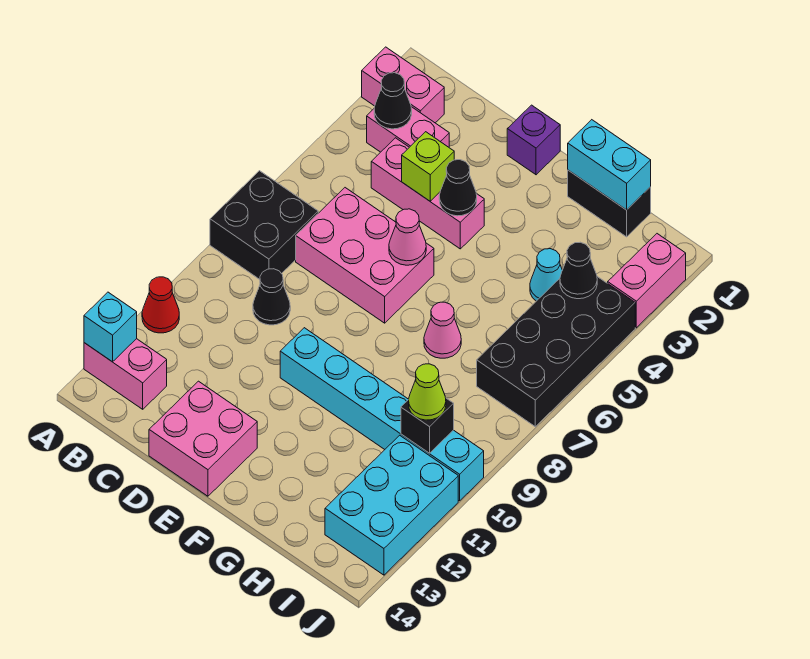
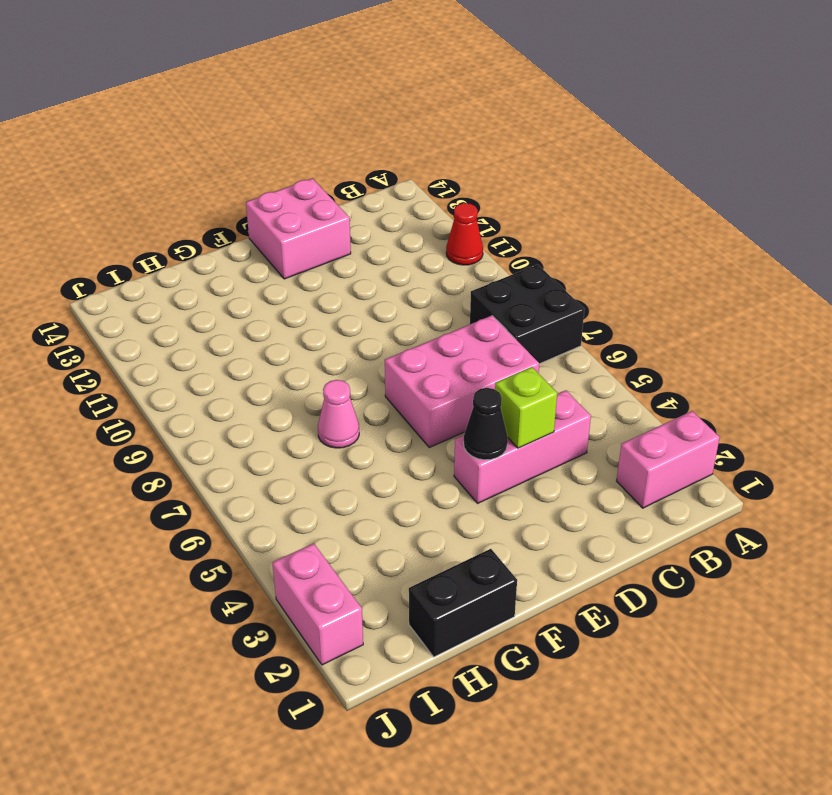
none -> pink 1x2 brick [84,339,167,409]
none -> pink 1x2 brick [367,107,449,152]
none -> black 1x1 cone [253,269,290,325]

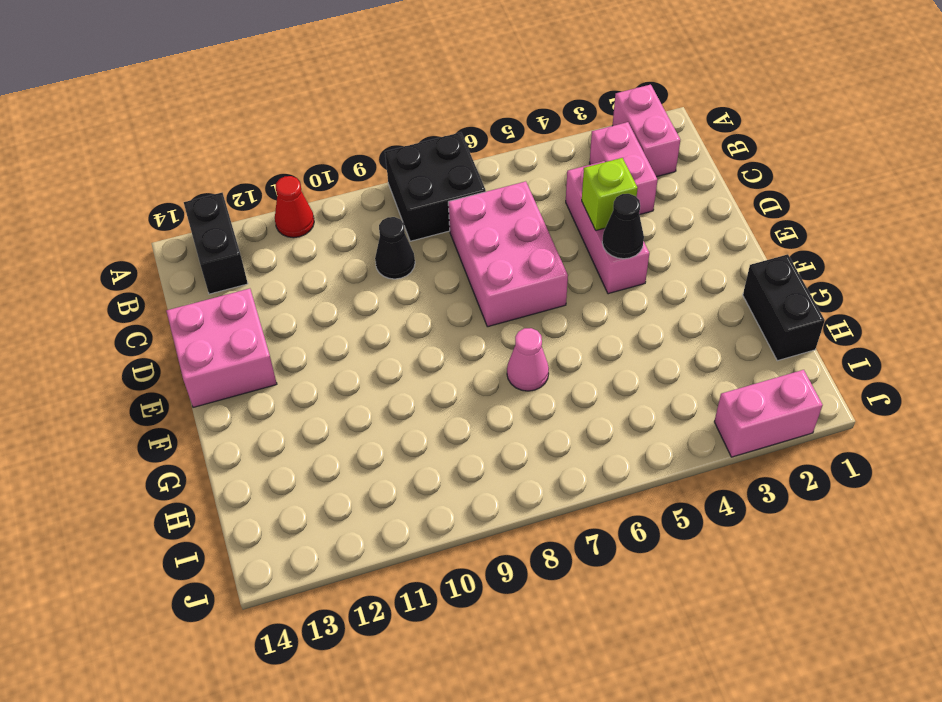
black 1x2 brick [184,193,248,294] -> pink 1x2 brick [84,339,167,409]
none -> purple 1x1 brick [507,105,560,175]
none -> cyan 1x6 brick [280,328,484,501]
none -> cyan 1x1 cone [530,249,562,301]

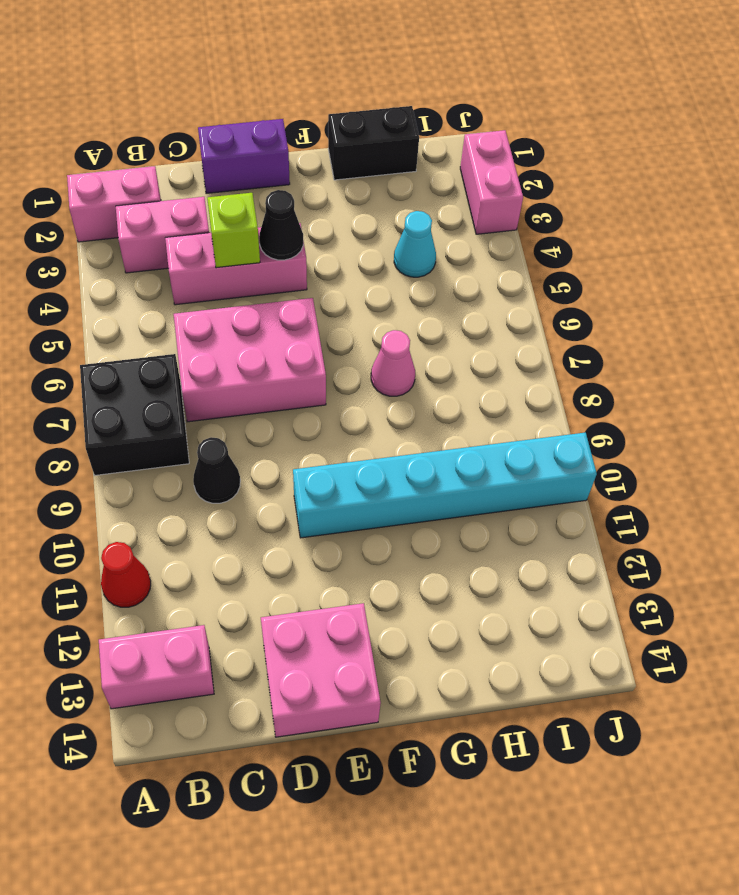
purple 1x2 brick [198,119,290,193] -> purple 1x1 brick [507,105,560,175]
none -> black 2x4 brick [477,277,635,427]
none -> cyan 2x3 brick [325,435,458,575]
none -> cyan 1x1 brick [84,292,137,362]

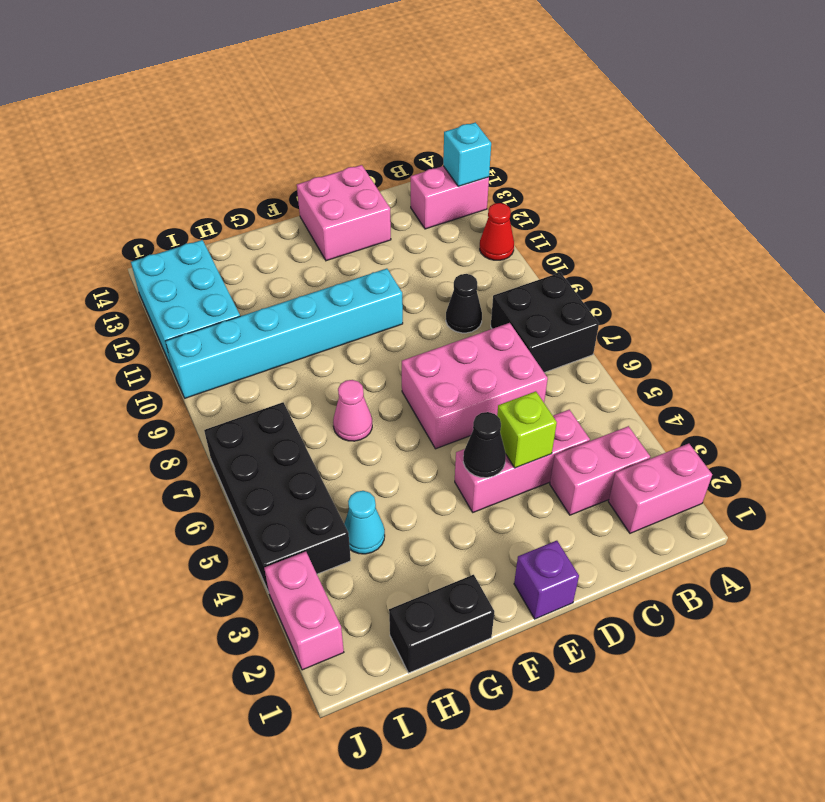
none -> black 1x1 cone [374,73,412,129]
none -> pink 1x1 cone [389,209,426,265]
none -> cyan 1x2 brick [568,120,651,210]

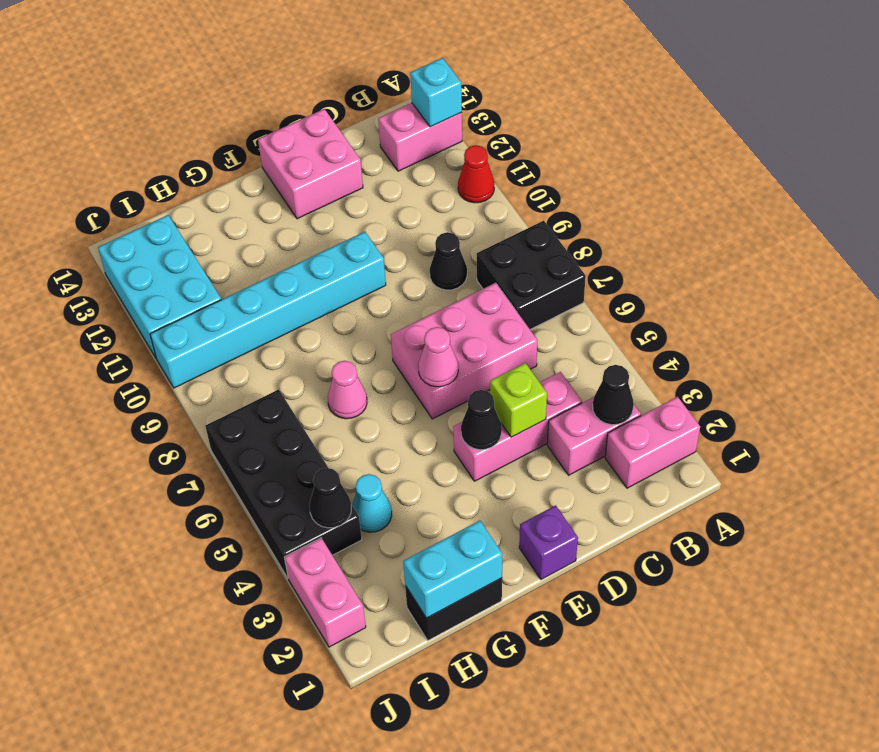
none -> black 1x1 brick [401,398,454,453]
none -> lime 1x1 cone [409,364,446,420]

